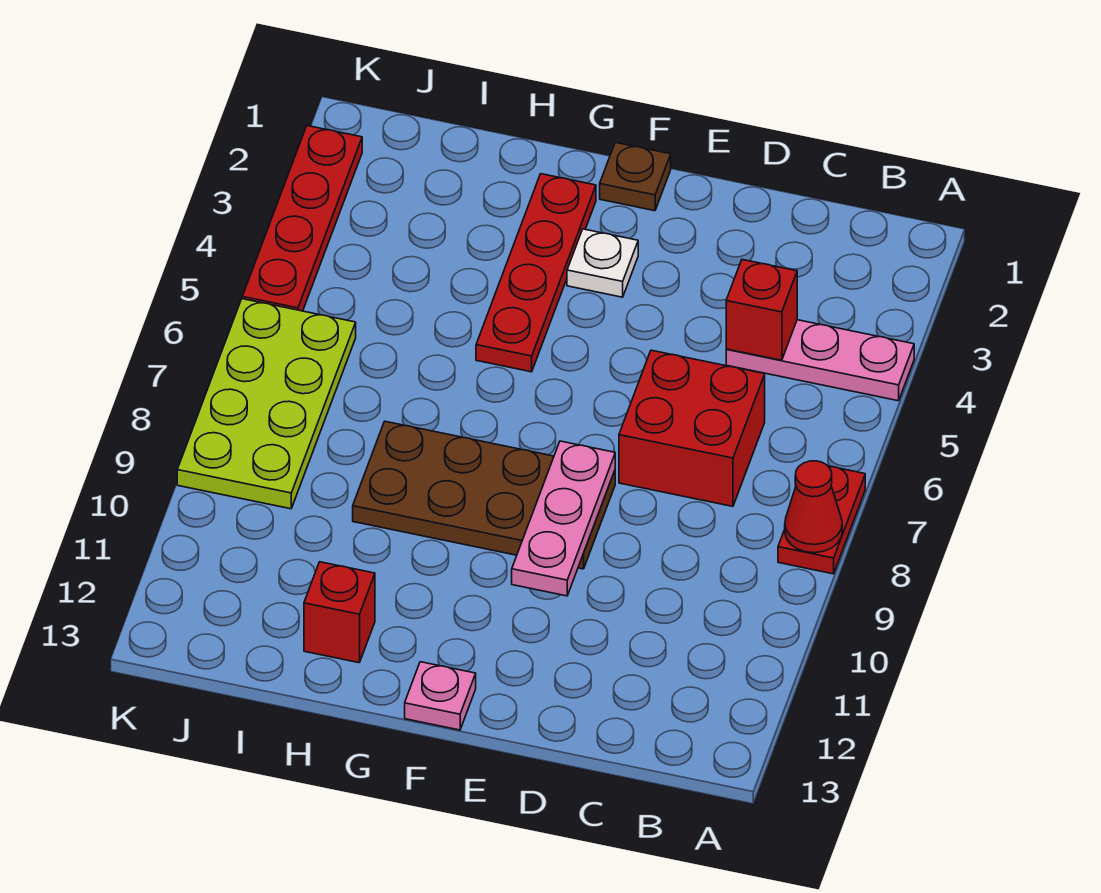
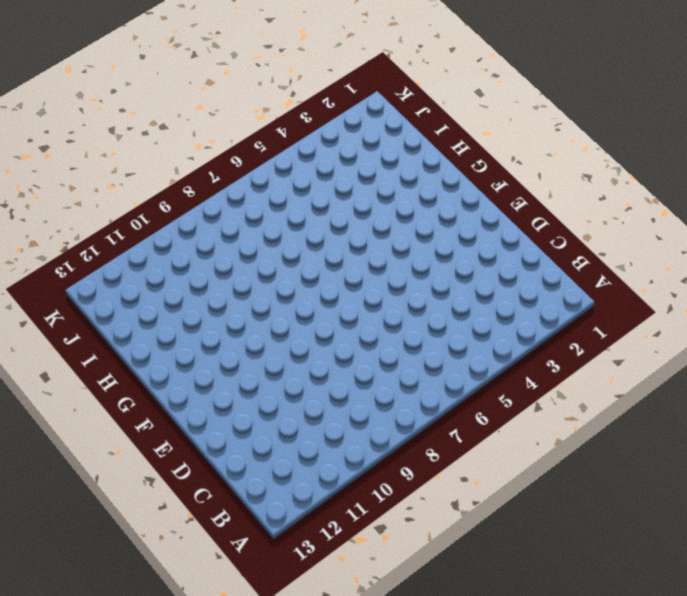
none -> pink 1x3 plate [726,320,914,401]
none -> red 1x2 plate [778,466,865,574]
none -> red 2x2 brick [619,350,765,506]

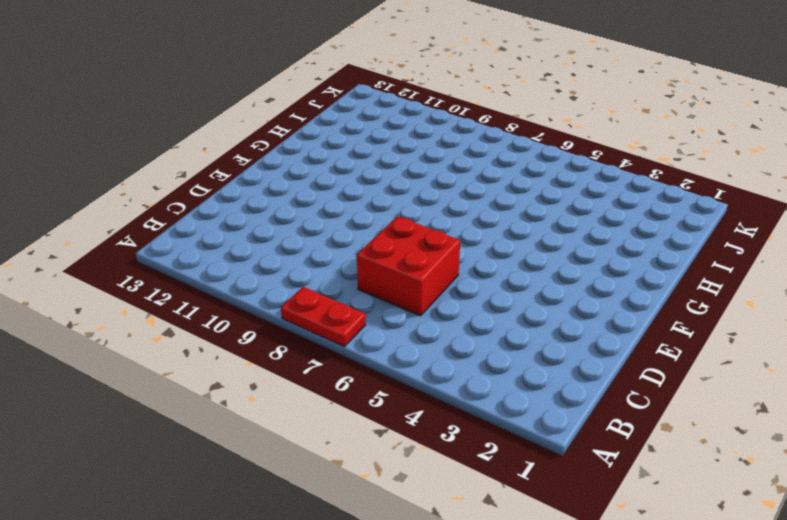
none -> pink 1x3 plate [726,320,914,401]
none -> brown 2x4 plate [353,421,615,569]
none -> brown 1x1 plate [600,142,671,211]

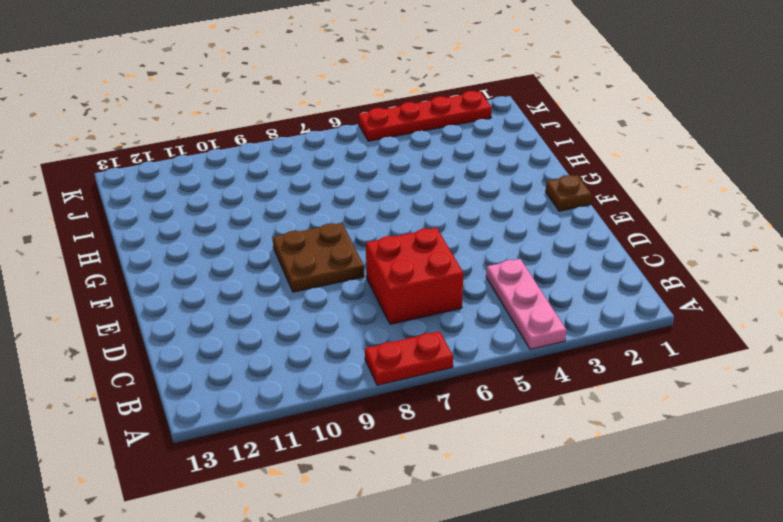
brown 2x2 plate [273,223,364,292] -> brown 2x4 plate [353,421,615,569]
none -> white 1x1 plate [567,229,638,297]
none -> pink 1x1 plate [405,662,476,730]
none -> red 1x4 plate [476,174,596,372]

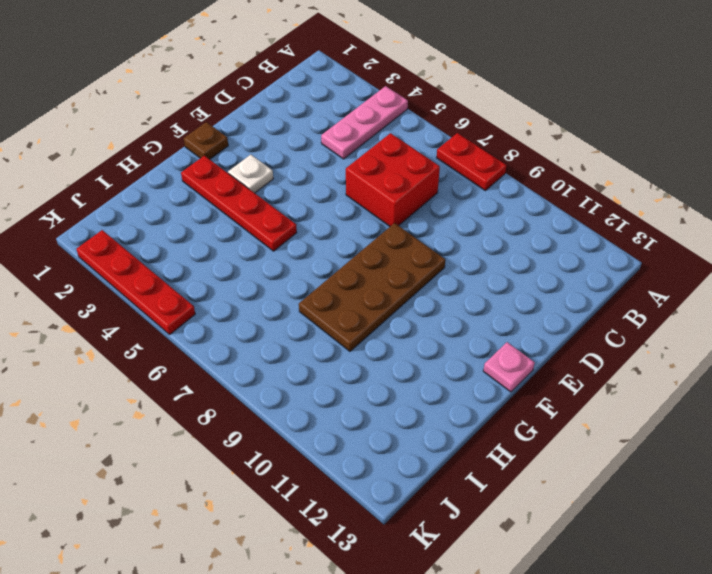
none -> red 1x1 brick [304,562,375,663]
none -> lime 2x4 plate [177,299,356,509]
none -> red 1x1 cone [785,461,842,553]

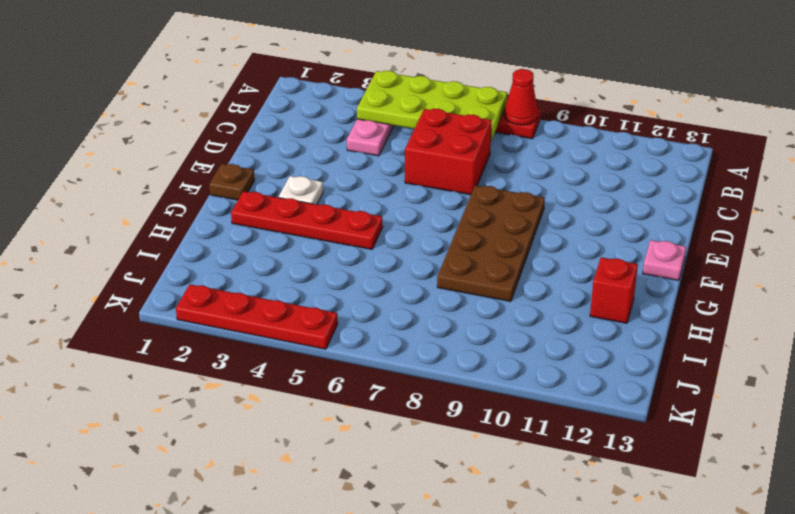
lime 2x4 plate [357,71,507,141] -> lime 2x4 plate moved to [177,299,356,509]
none -> red 1x1 brick [726,260,797,360]
none -> pink 1x3 plate [512,441,615,596]

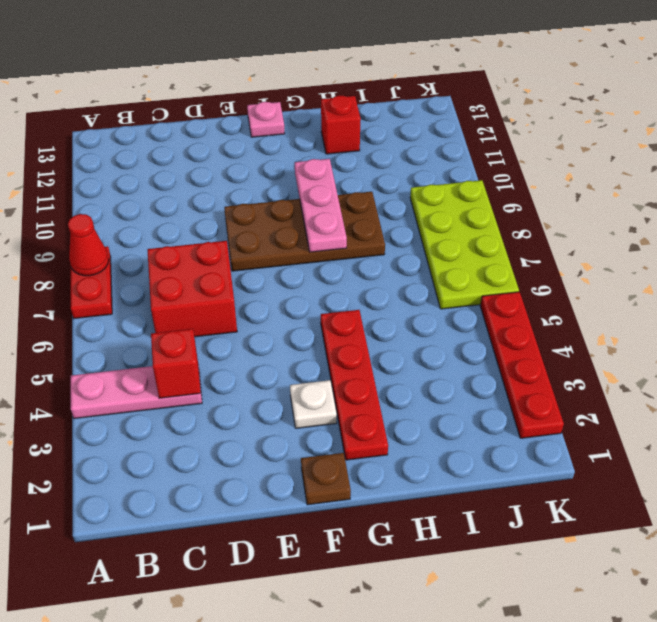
pink 1x3 plate [295,159,347,252] -> pink 1x3 plate moved to [512,441,615,596]

